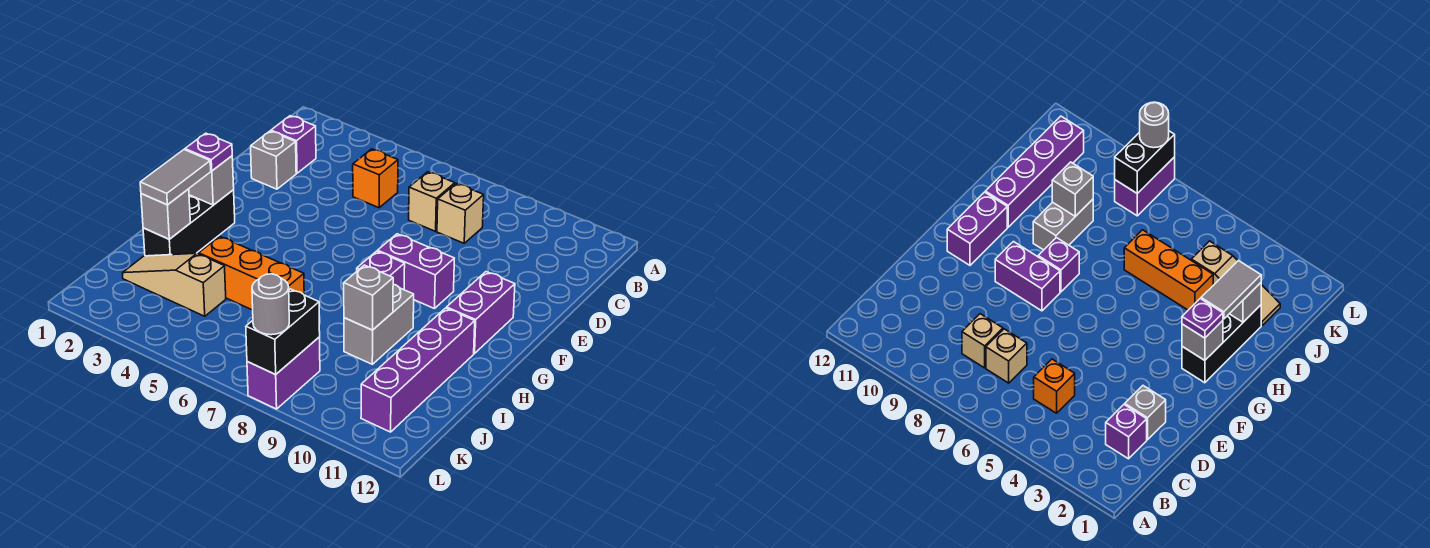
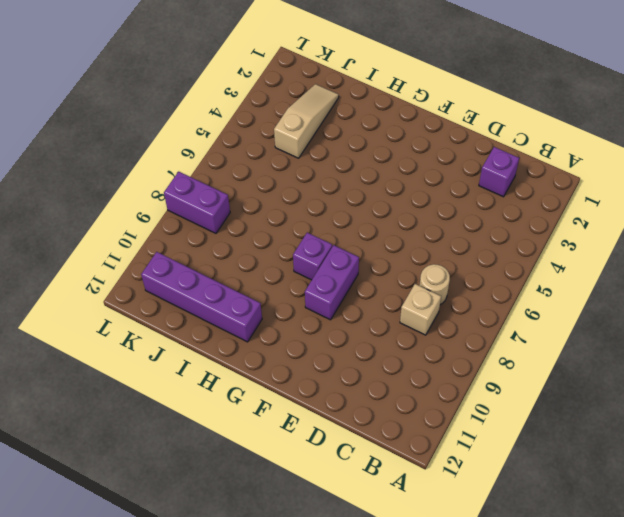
tan 1x1 round brick [419,264,450,305] -> tan 1x1 brick [409,172,455,231]
none -> orange 1x1 brick [353,149,398,208]
none -> grey 1x1 brick [251,131,296,189]
none -> purple 1x2 brick [447,272,515,354]

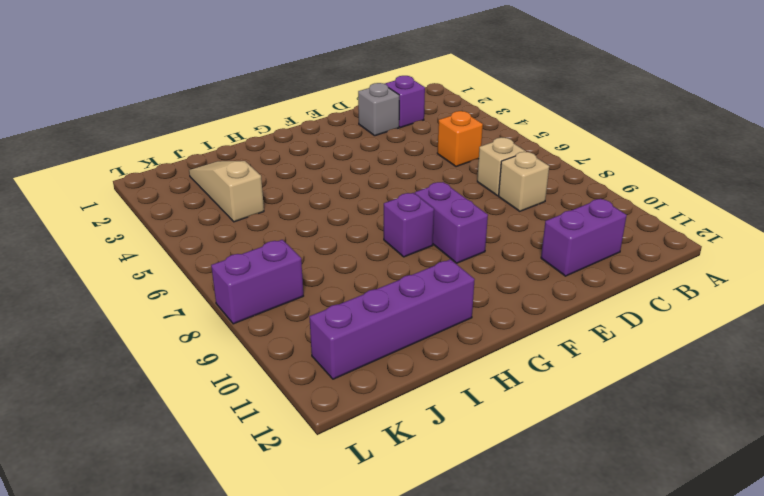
purple 1x2 brick [541,199,627,276] -> purple 1x2 brick moved to [447,272,515,354]
none -> black 1x3 brick [143,190,235,256]
none -> grey 1x2 brick [344,284,414,364]
none -> orange 1x3 brick [199,236,304,310]

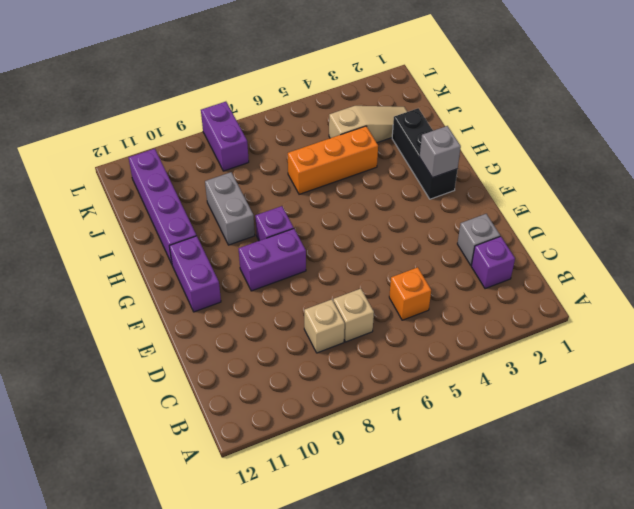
none -> grey 1x1 brick [141,189,190,239]
none -> grey 1x1 brick [344,265,393,330]
none -> black 1x2 brick [246,289,320,374]

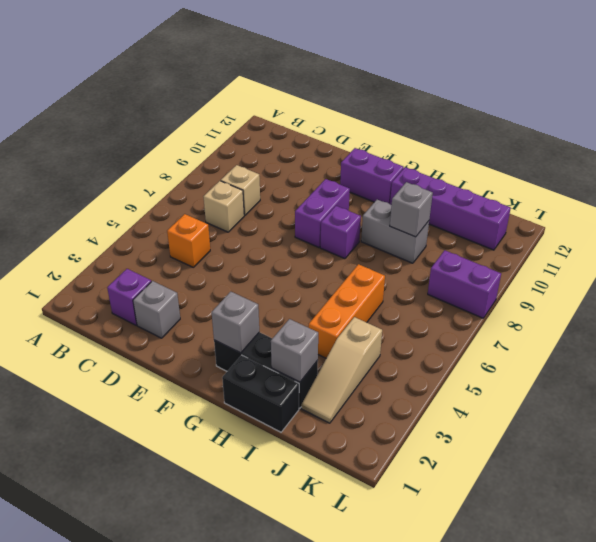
black 1x2 brick [222,355,299,432] -> black 1x2 brick moved to [246,289,320,374]
none -> purple 1x1 plate [185,133,232,171]
none -> grey 1x2 tile [140,150,211,205]
none -> grey 1x1 round brick [252,274,289,335]

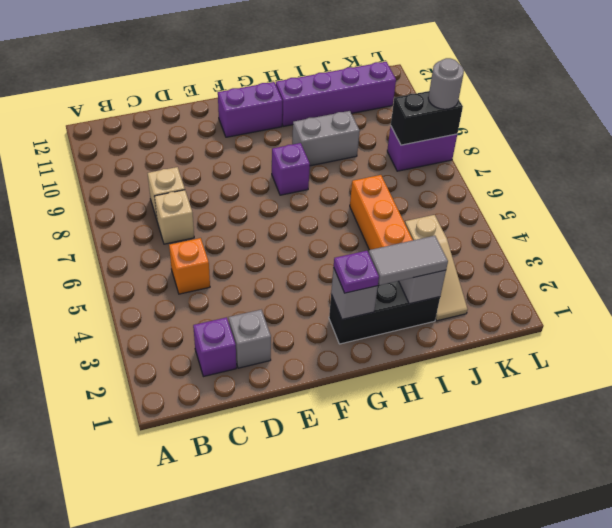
none -> purple 1x2 brick [378,234,454,309]
none -> grey 1x1 brick [344,265,393,330]

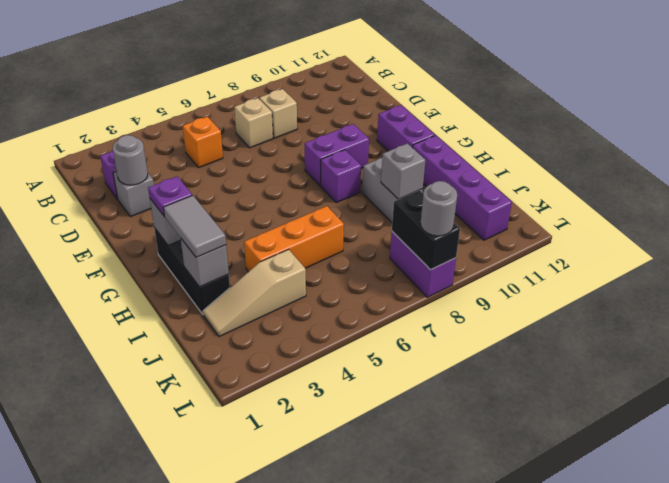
grey 1x1 round brick [113,135,148,185] -> none

